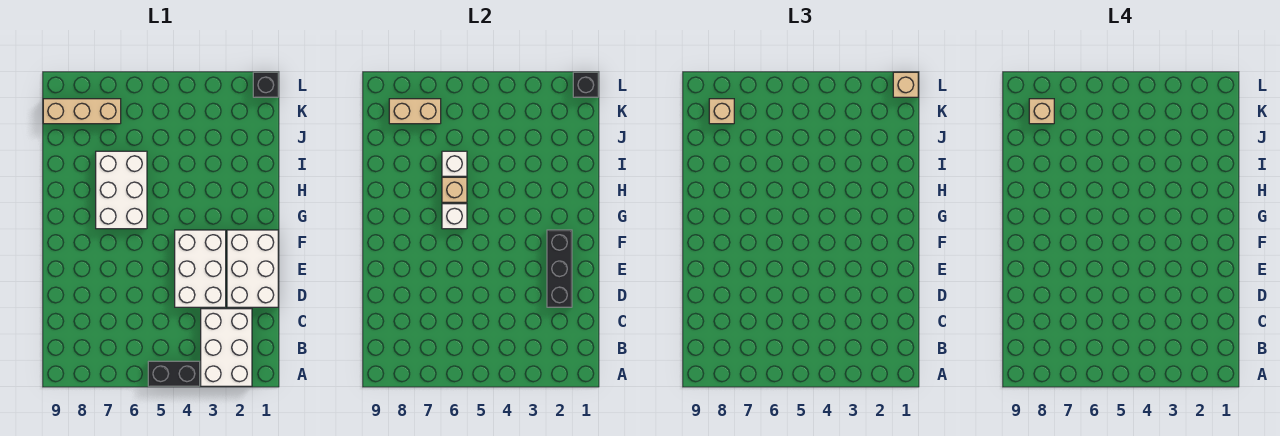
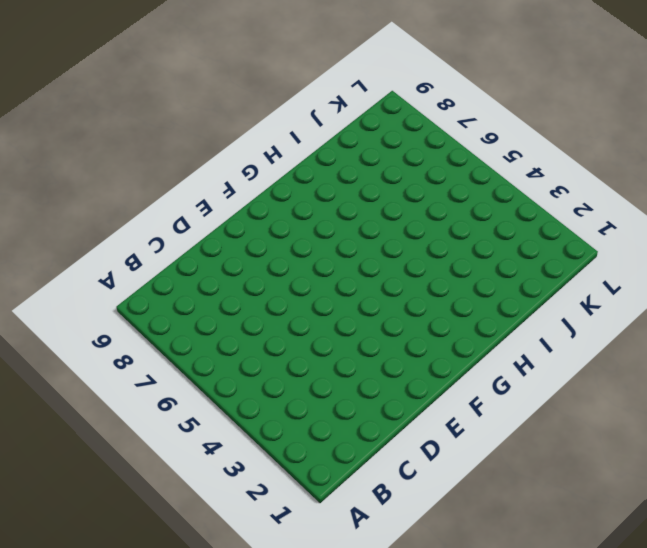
none -> white 2x3 brick [201,309,252,386]
none -> black 1x2 brick [148,361,200,386]
none -> white 2x3 brick [227,230,278,307]

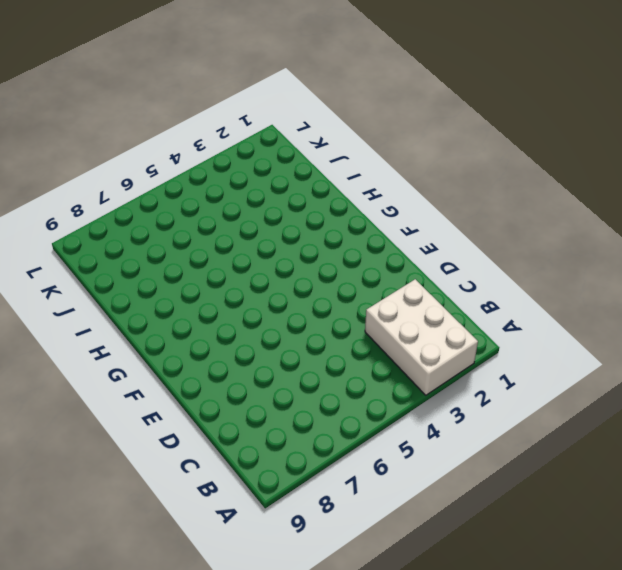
none -> black 1x2 brick [148,361,200,386]
none -> white 2x3 brick [227,230,278,307]
none -> white 2x3 brick [175,230,226,307]

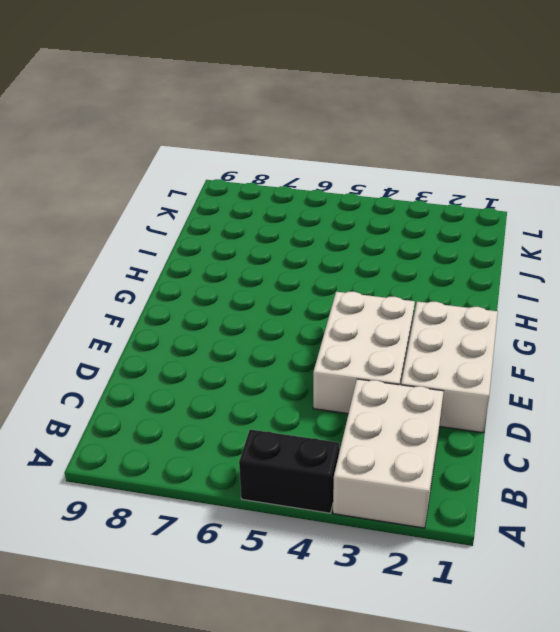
none -> white 2x3 brick [96,151,147,229]
none -> tan 1x3 brick [43,99,121,124]
none -> black 1x1 brick [253,72,278,97]

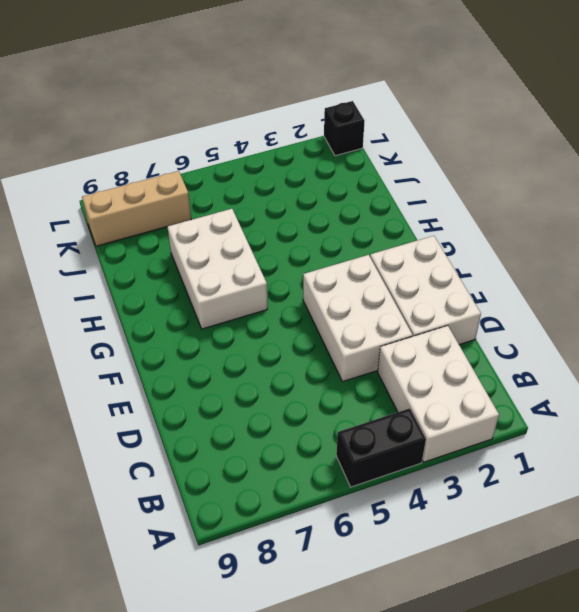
none -> black 1x3 brick [547,230,572,307]
none -> white 1x1 brick [442,204,467,229]
none -> tan 1x1 brick [442,177,467,202]

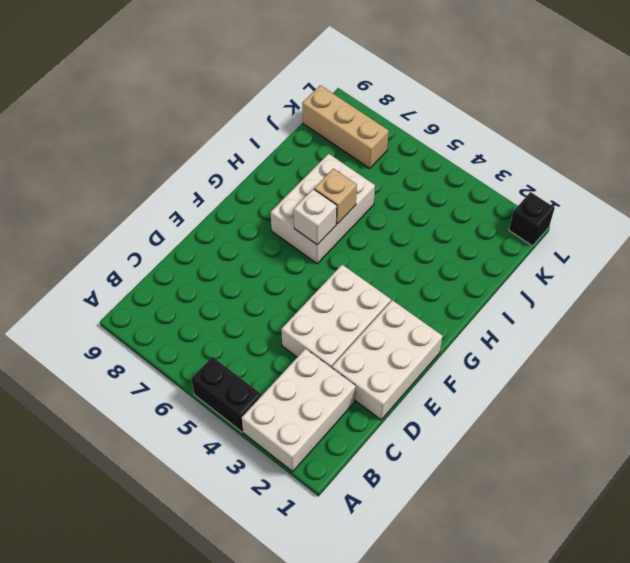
none -> black 1x3 brick [547,230,572,307]
none -> white 1x1 brick [442,151,467,176]
none -> tan 1x2 brick [389,99,441,124]

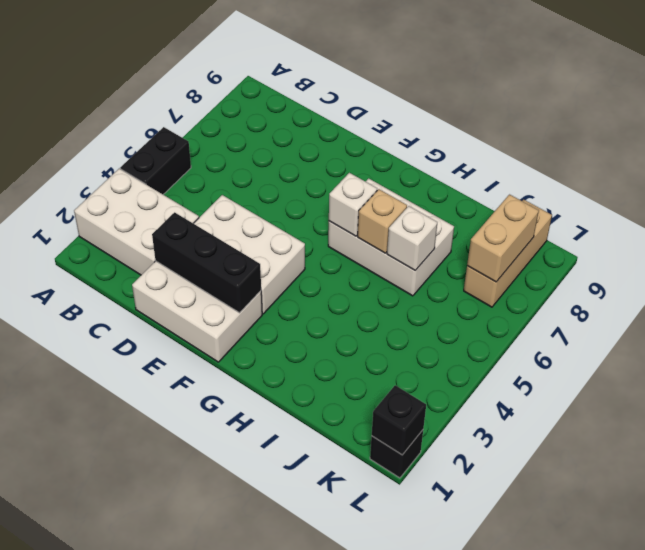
none -> tan 1x1 brick [709,99,734,124]
none -> tan 1x1 brick [893,72,918,97]
none -> tan 1x1 brick [1029,99,1054,124]

